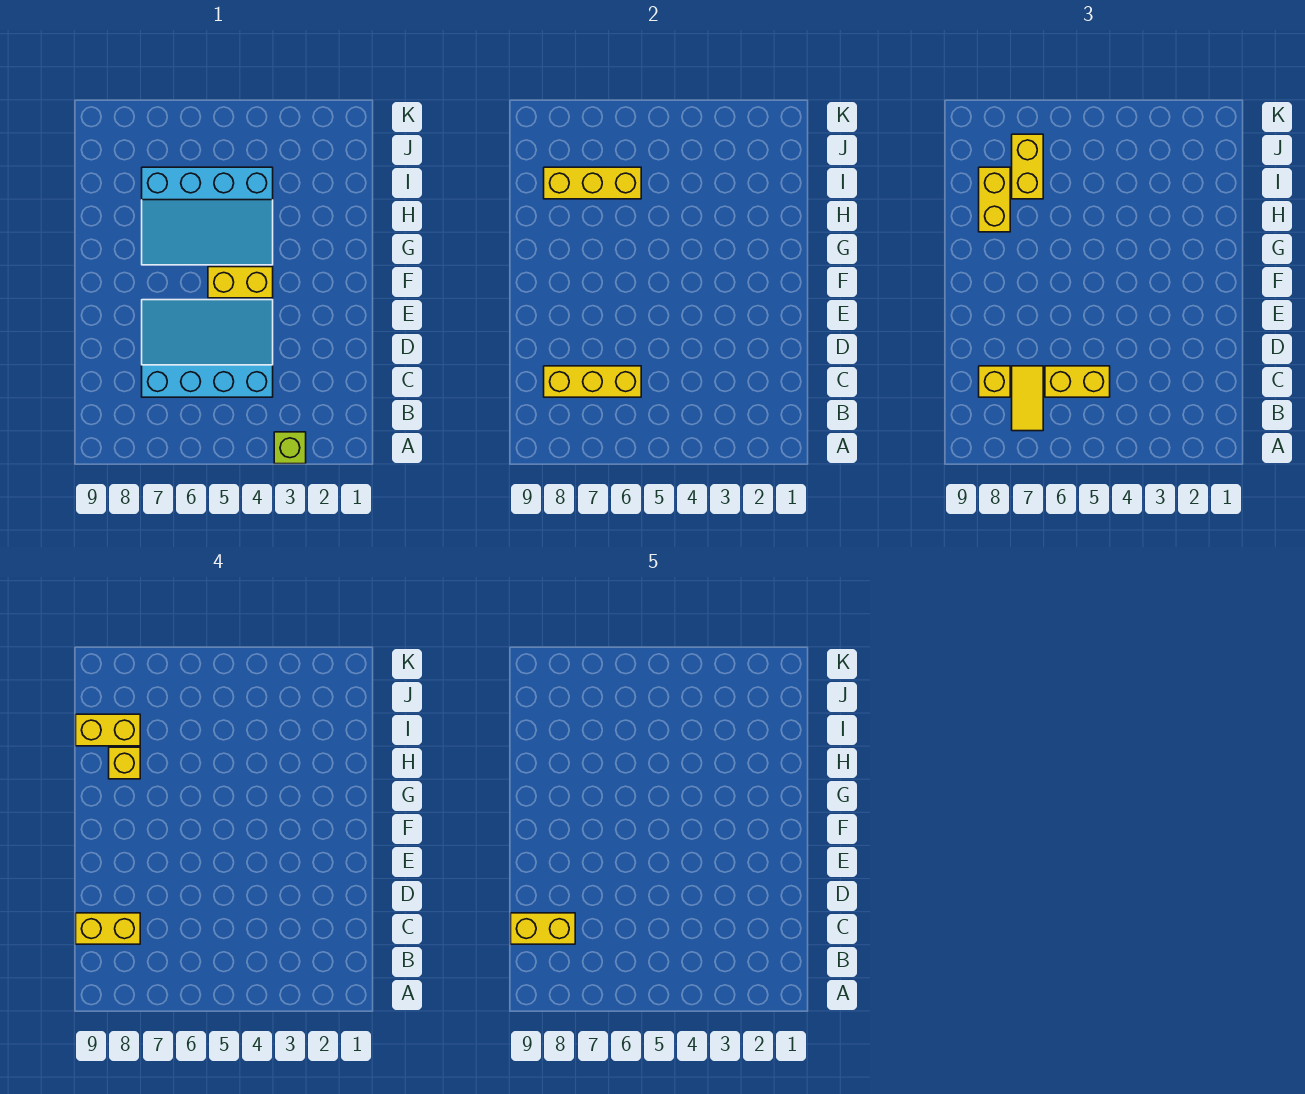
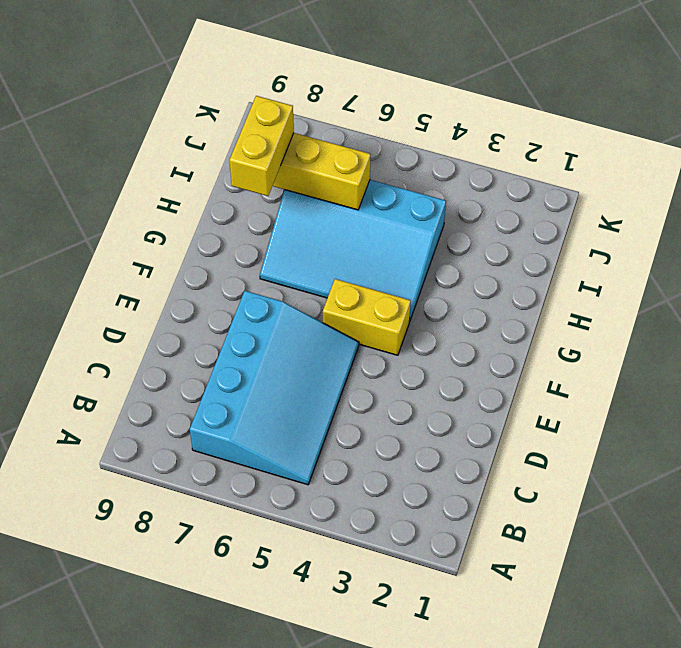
cyan 3x4 slope [190,291,359,485] -> cyan 3x4 slope turned to [142,300,273,397]
none -> lime 1x1 brick [274,432,306,464]
none -> yellow 1x3 brick [544,366,641,397]
none -> yellow 1x2 tile [1012,366,1043,431]

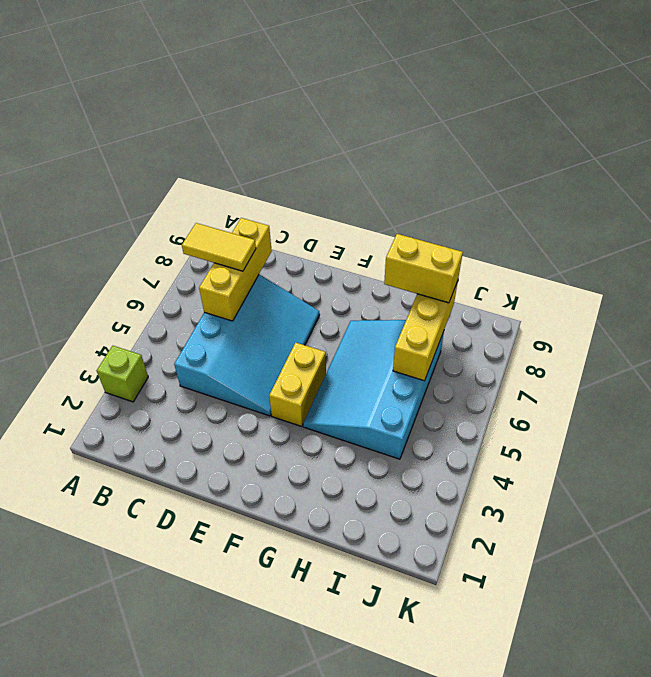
none -> yellow 1x2 brick [1045,366,1110,397]
none -> yellow 1x1 brick [979,366,1010,397]
none -> yellow 1x2 brick [1012,134,1043,199]

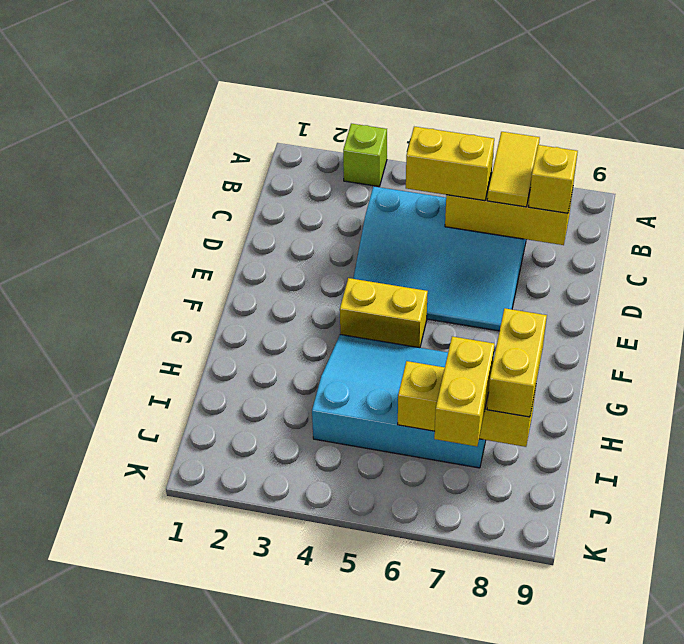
none -> yellow 1x2 brick [76,913,140,944]
none -> yellow 1x1 brick [109,747,140,779]
none -> yellow 1x2 brick [76,714,140,746]

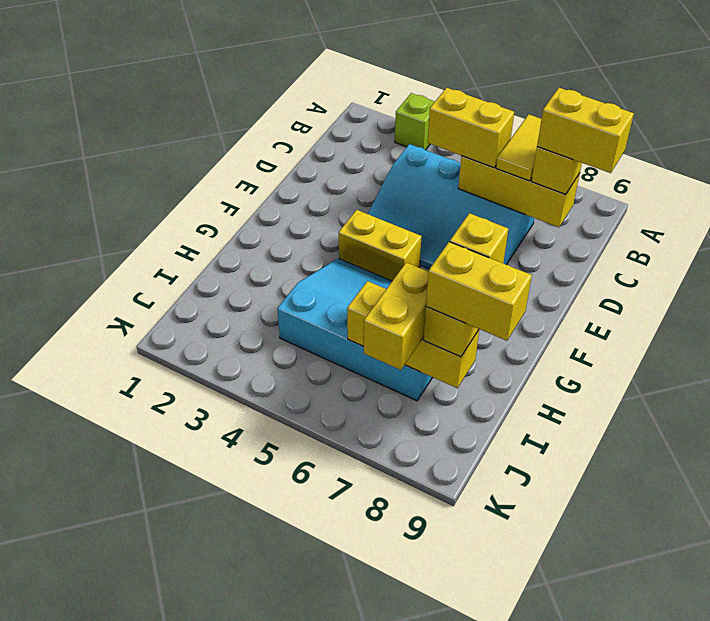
none -> yellow 1x2 brick [511,913,575,944]

